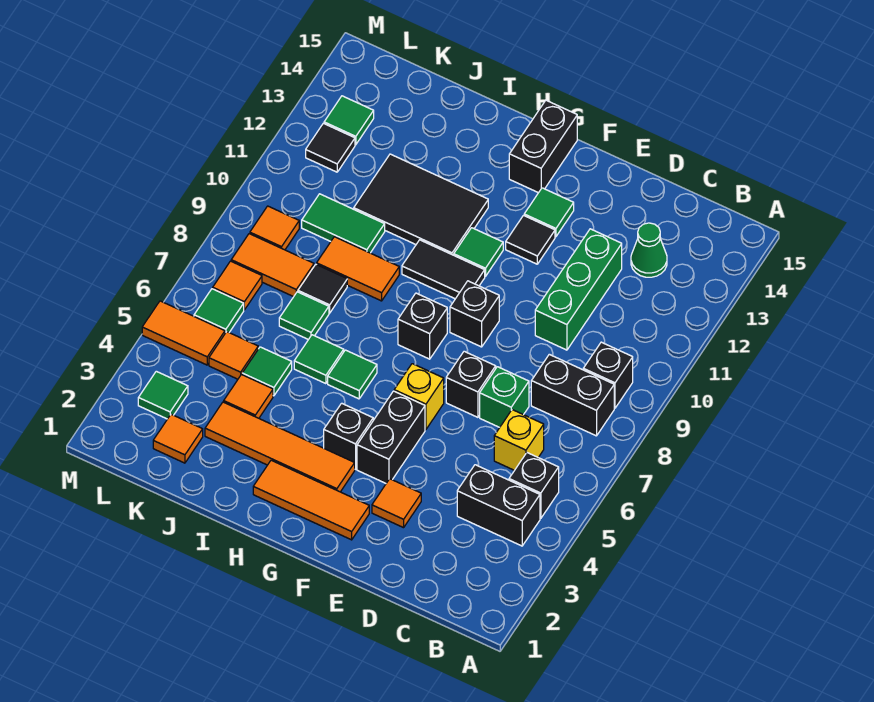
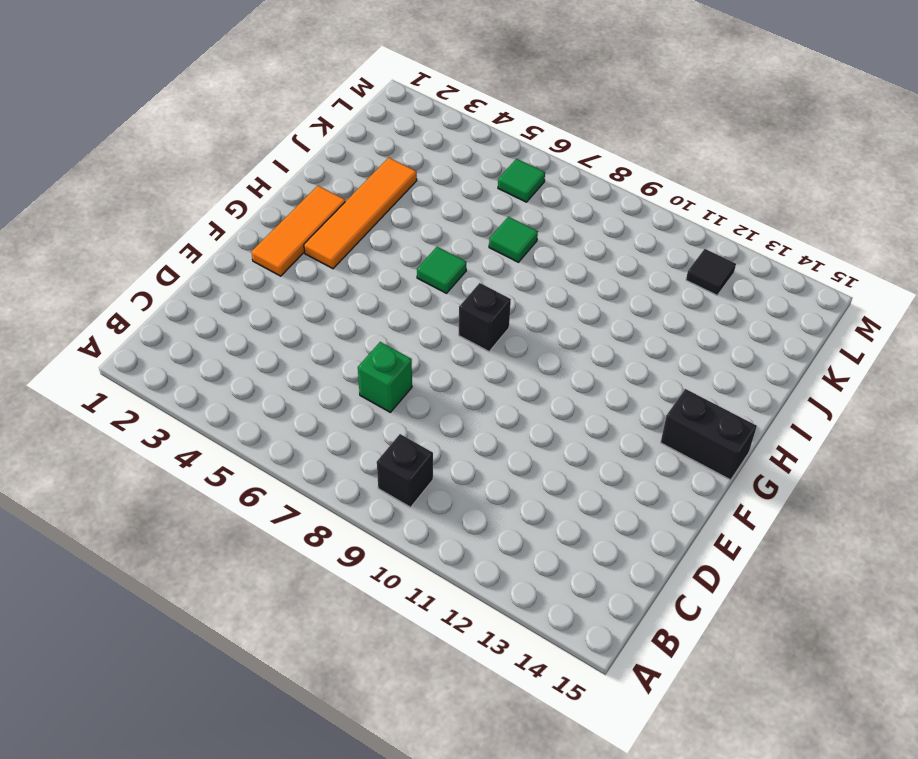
none -> black 1x2 brick [457,465,540,546]
none -> black 1x1 brick [509,453,559,519]
none -> black 1x2 brick [531,354,614,436]
none -> yellow 1x1 brick [494,410,544,470]

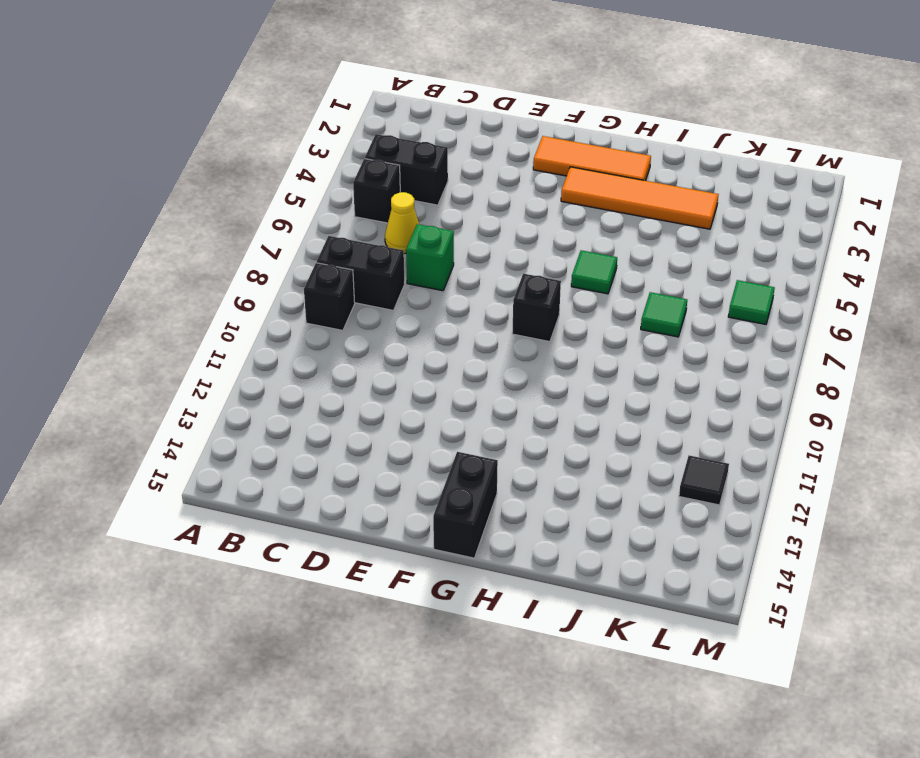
yellow 1x1 cone [385,192,419,254] -> yellow 1x1 brick [494,410,544,470]
none -> green 1x1 cone [631,223,667,277]
none -> green 1x3 brick [535,229,622,350]
none -> orange 1x1 tile [372,479,421,528]
none -> black 1x1 brick [446,351,496,417]

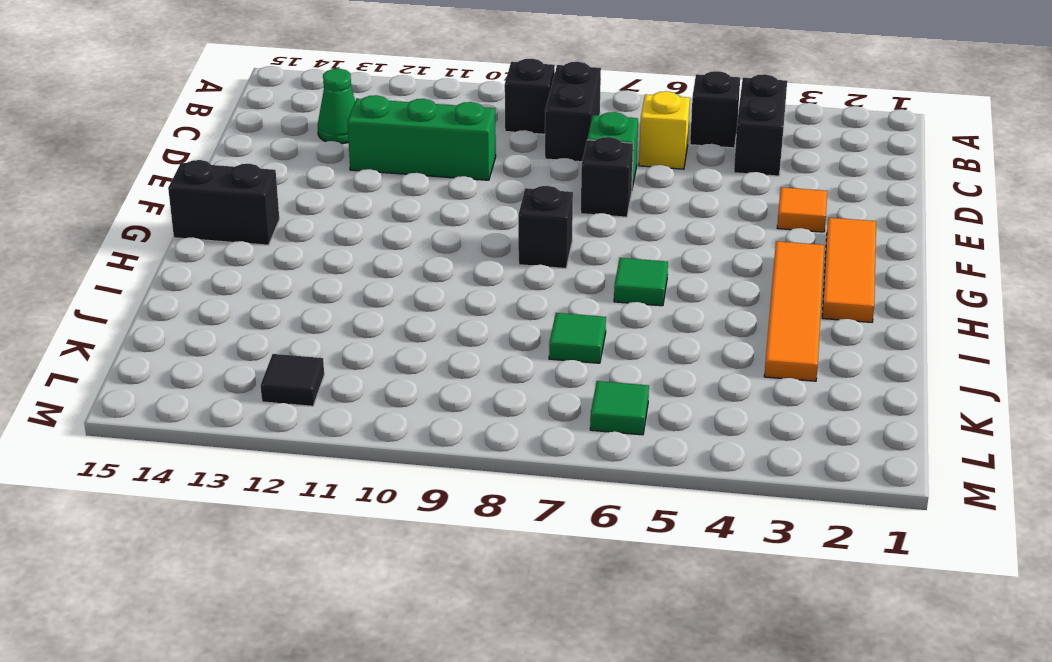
none -> black 1x2 brick [357,391,425,483]
none -> yellow 1x1 brick [394,364,444,430]
none -> black 1x1 brick [450,281,499,347]
none -> black 1x1 tile [506,216,555,264]

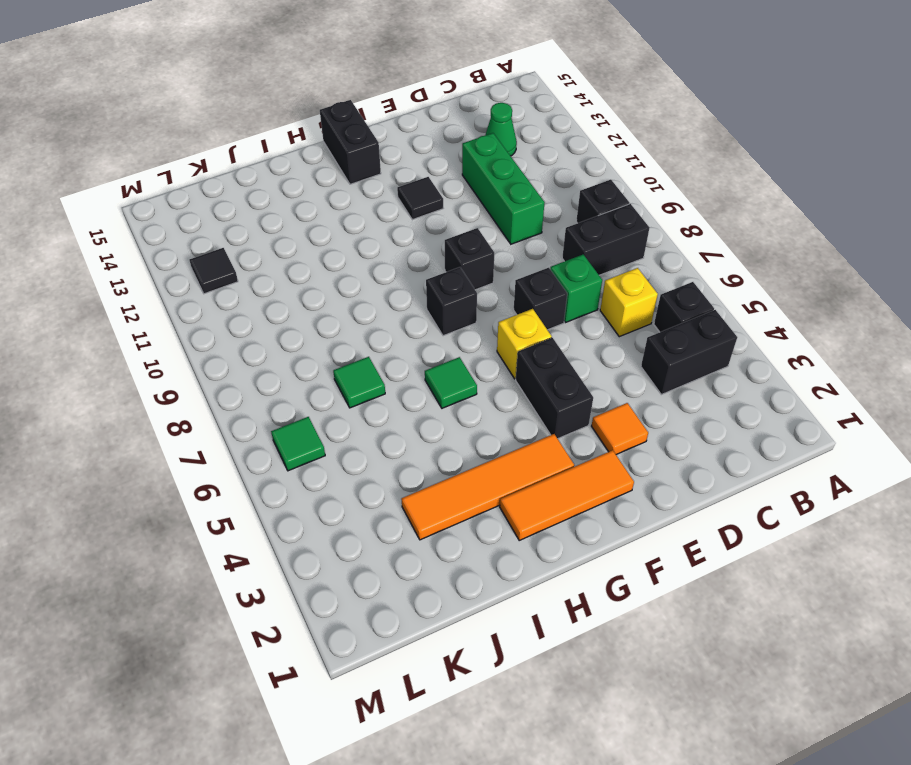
none -> green 1x1 tile [524,188,574,237]
none -> black 1x1 brick [324,403,373,469]
none -> black 1x2 tile [402,240,485,299]
none -> green 1x1 tile [454,228,503,277]

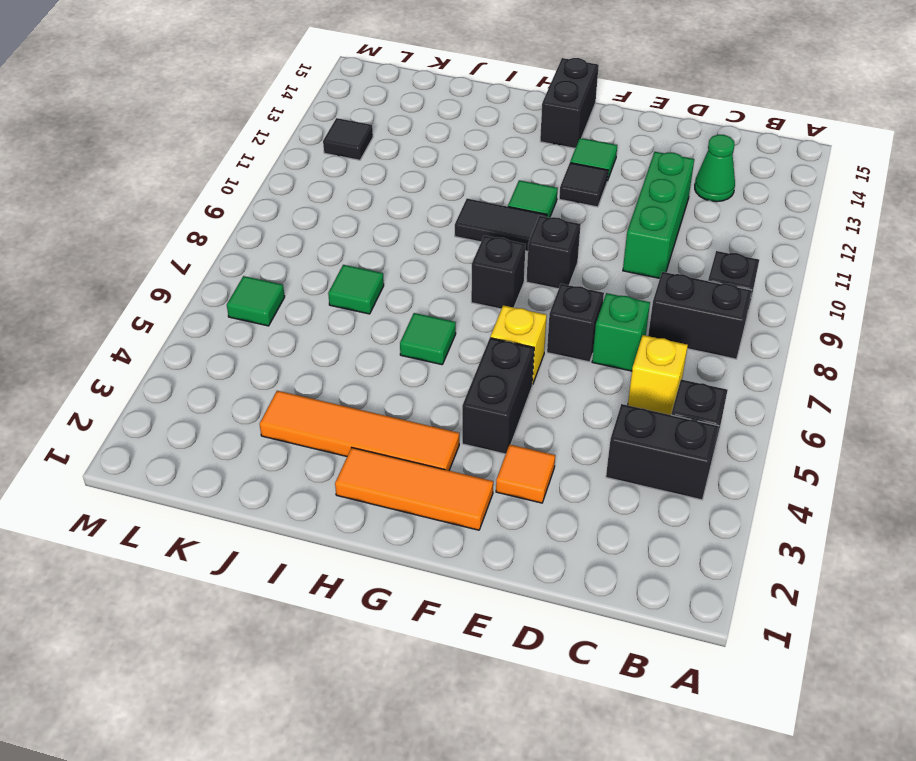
none -> black 1x1 brick [324,403,373,469]
none -> black 2x3 tile [354,154,488,255]
none -> green 1x1 tile [294,335,344,384]
none -> orange 1x2 tile [317,237,399,301]

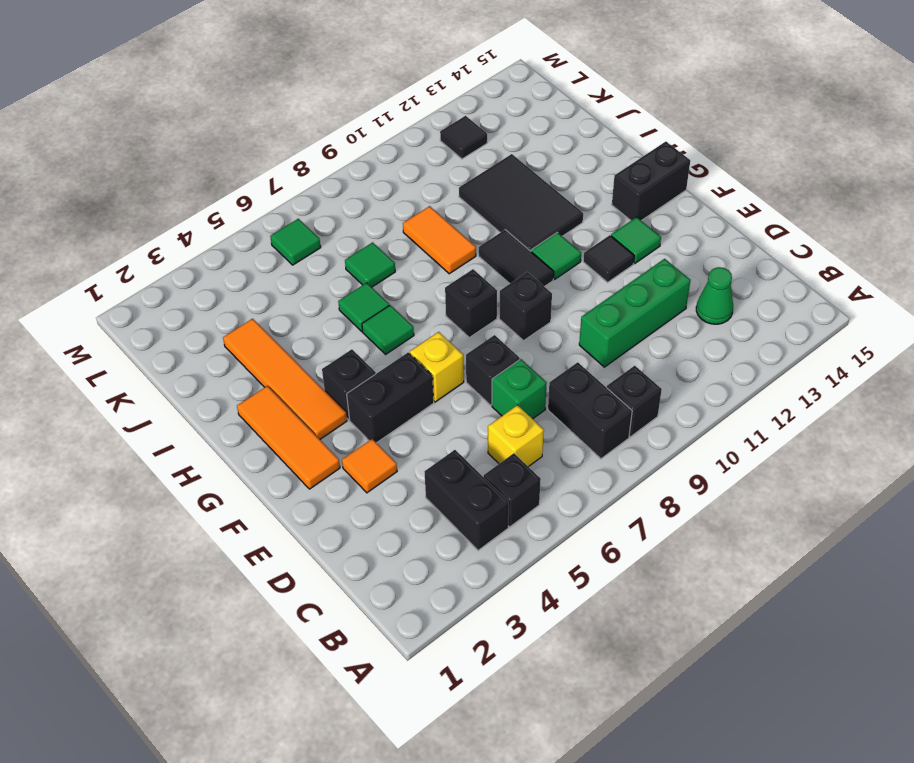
none -> orange 1x1 tile [224,375,273,418]
none -> green 1x1 tile [242,347,292,396]
none -> black 1x1 tile [298,264,347,313]
none -> green 1x2 tile [302,194,385,253]

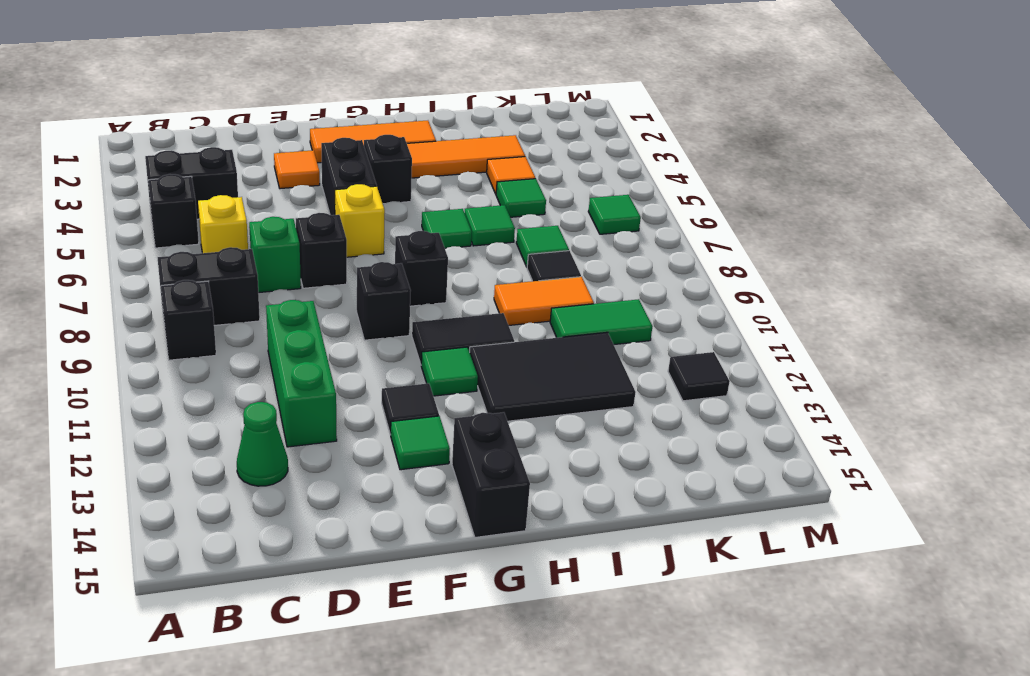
none -> orange 1x1 tile [153,414,203,463]
none -> orange 1x1 tile [209,332,258,379]
none -> orange 1x2 tile [231,234,314,297]
none -> green 1x1 tile [138,371,188,419]

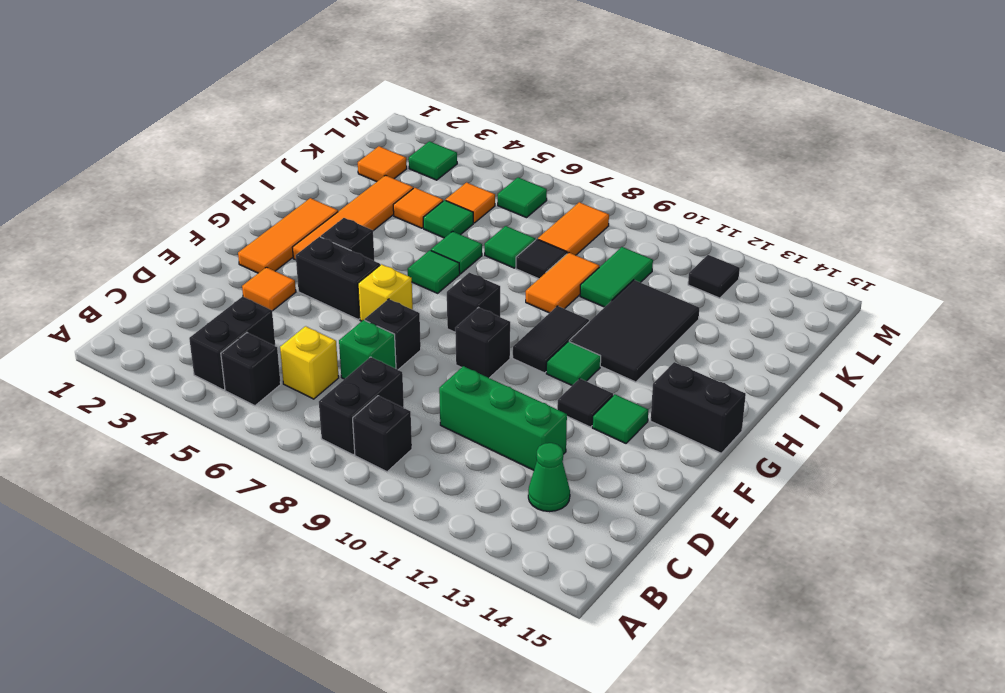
none -> orange 1x2 tile [142,301,225,365]
none -> orange 1x1 tile [213,261,262,310]
none -> orange 1x1 tile [250,206,299,250]
none -> green 1x1 tile [324,96,374,145]

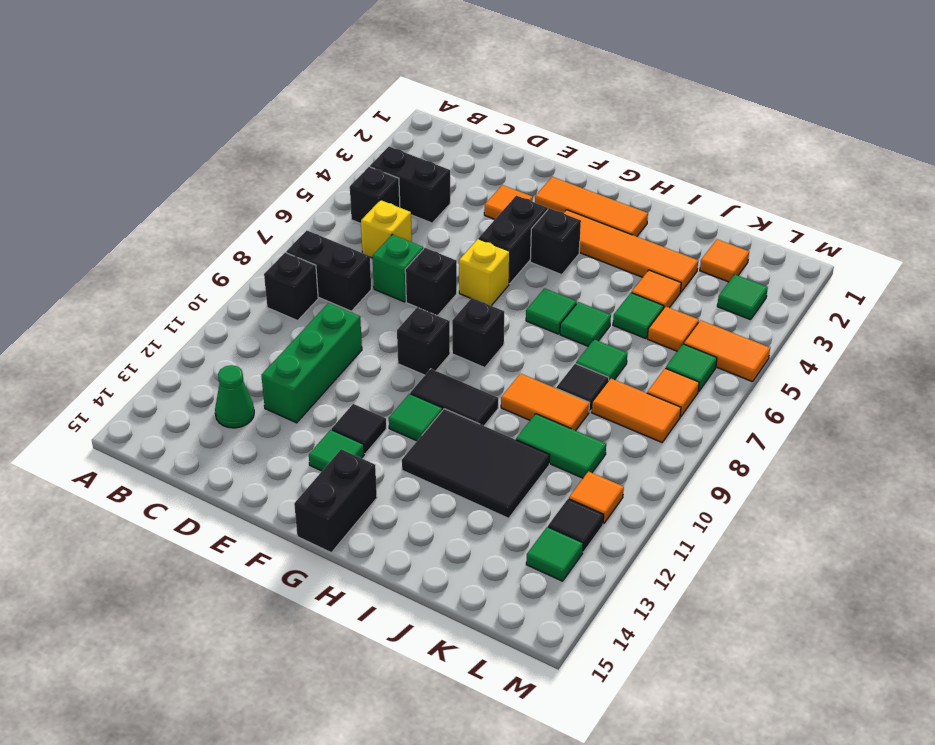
orange 1x1 tile [569,471,624,524] -> orange 1x1 tile moved to [250,206,299,250]

